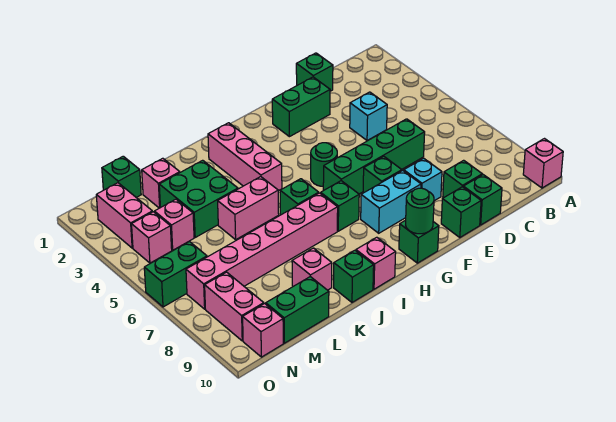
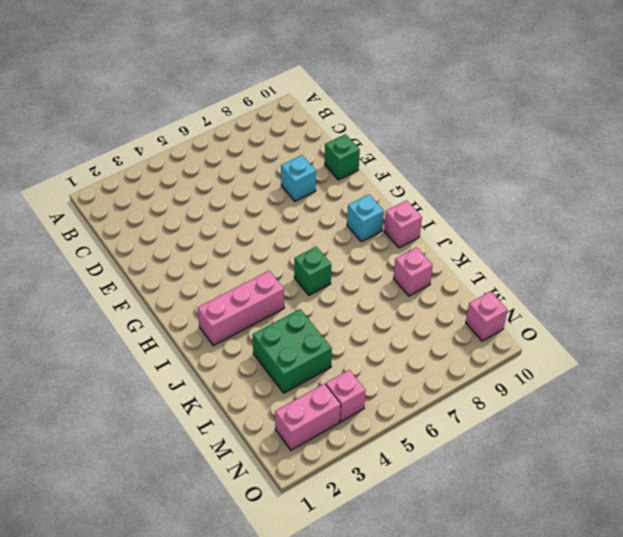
cyan 1x1 brick [347,195,384,242] -> cyan 1x1 brick moved to [350,92,387,140]
none -> pink 1x1 brick [523,139,563,188]
none -> green 1x1 brick [296,53,333,91]
none -> green 1x4 brick [323,119,425,194]
none -> green 1x1 brick [443,160,482,198]

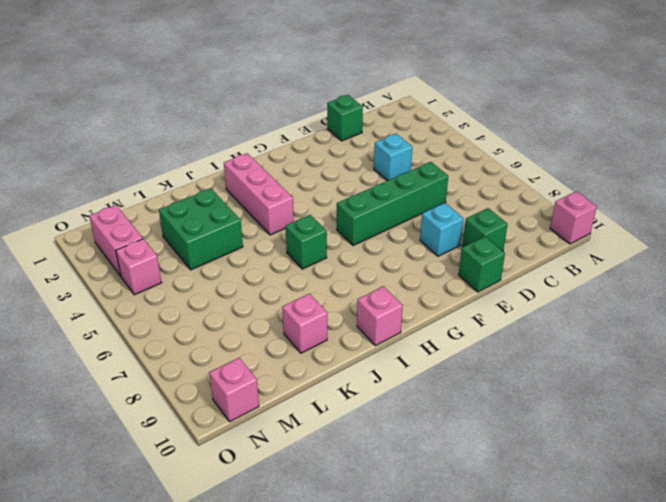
none -> green 1x1 brick [463,175,502,225]
none -> green 1x2 brick [272,77,330,137]
none -> green 1x1 brick [363,156,402,193]
none -> cyan 1x2 brick [361,171,421,233]

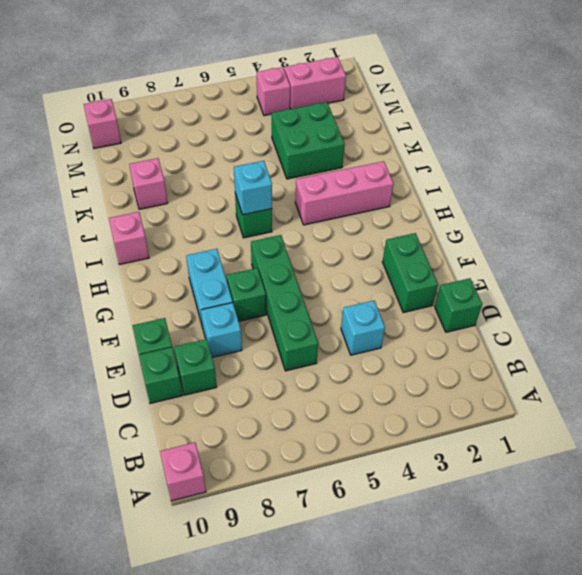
cyan 1x1 brick [234,161,272,215] -> none
none -> green 1x1 round brick [311,143,337,186]
none -> green 1x1 brick [399,220,439,263]
none -> green 1x1 brick [321,181,359,231]
none -> pink 1x6 brick [186,193,338,309]

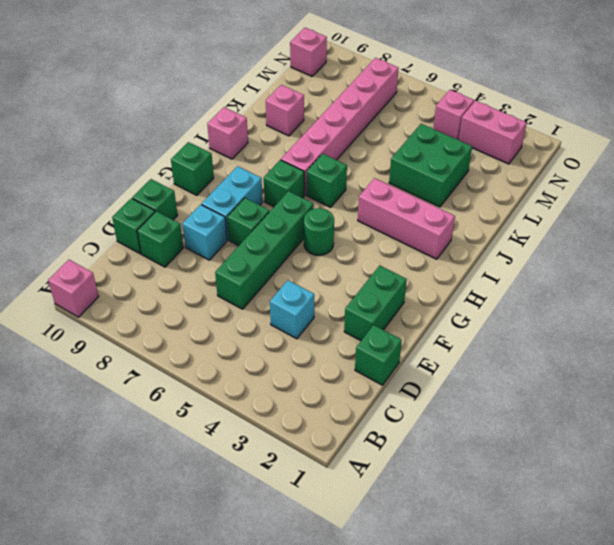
none -> pink 1x2 brick [218,177,279,239]
none -> green 1x1 brick [334,250,374,302]
none -> pink 1x1 brick [142,158,180,208]
none -> green 1x2 brick [266,277,329,343]

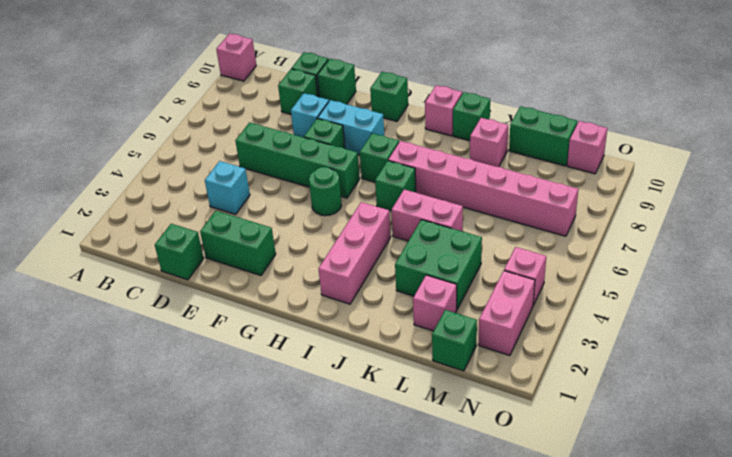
none -> pink 1x1 brick [154,199,194,250]
none -> green 1x2 brick [144,241,207,307]
none -> pink 1x2 brick [205,272,264,341]
none -> green 1x1 round brick [406,188,434,234]

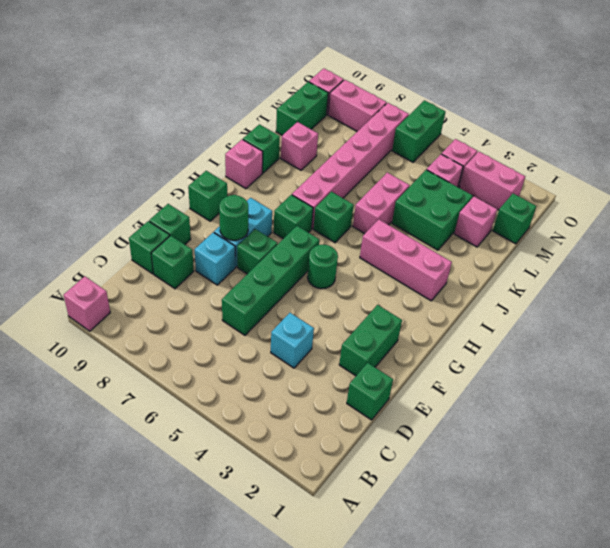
green 1x1 round brick [219,195,248,240] -> green 1x1 round brick moved to [406,188,434,234]

